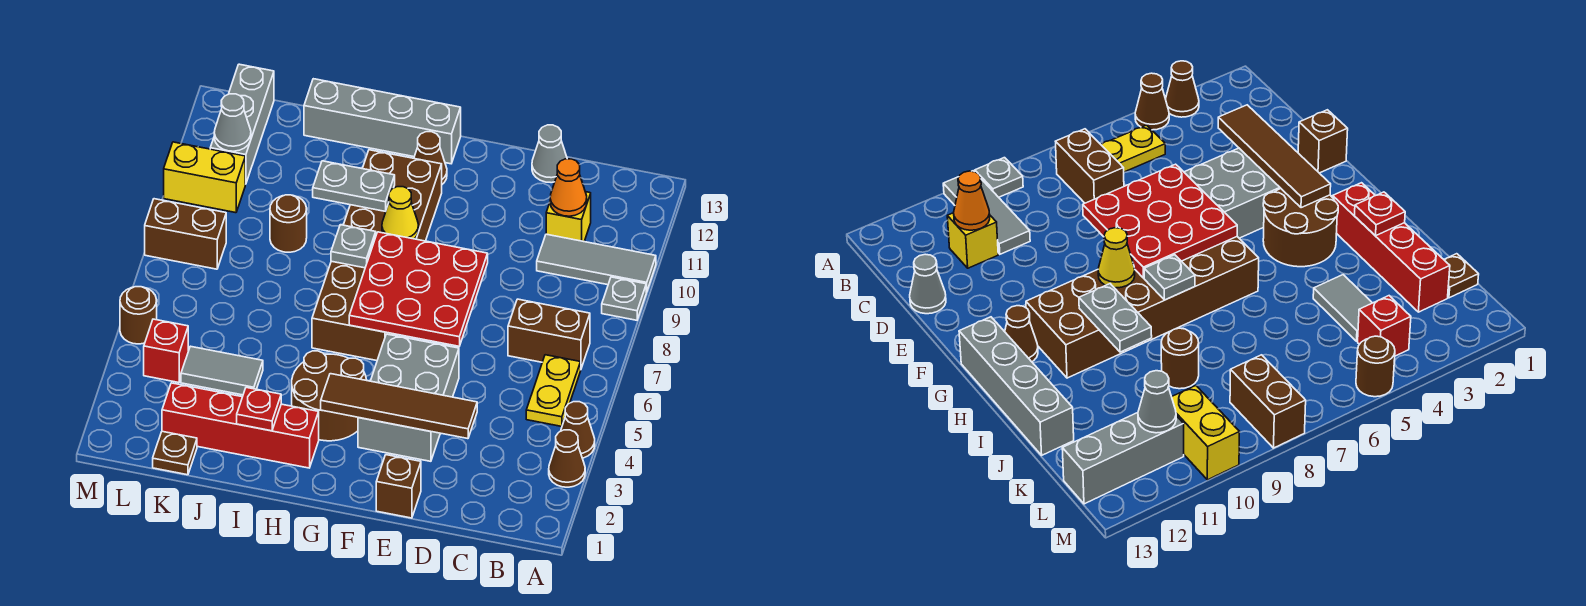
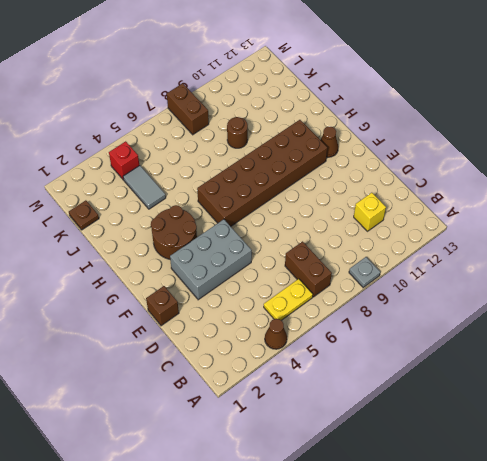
none -> brown 1x1 cone [549,430,585,487]
none -> grey 1x3 tile [537,234,656,292]
none -> grey 1x1 cone [532,125,567,183]
none -> grey 1x4 brick [304,79,461,164]

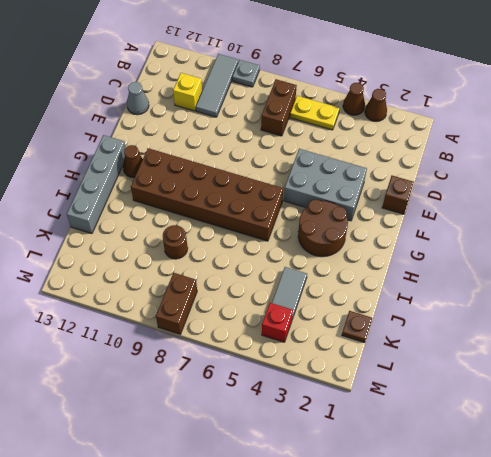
none -> red 1x4 brick [162,383,319,468]
none -> yellow 1x2 brick [164,142,245,213]
none -> grey 1x3 brick [210,64,274,184]
none -> brown 1x1 round brick [120,287,157,344]

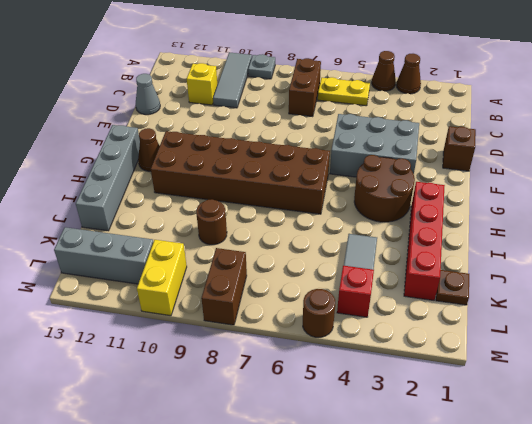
none -> orange 1x1 cone [550,159,587,216]
none -> brown 1x4 tile [321,374,477,439]
none -> red 3x3 plate [349,232,488,346]
none -> yellow 1x1 cone [382,187,418,239]

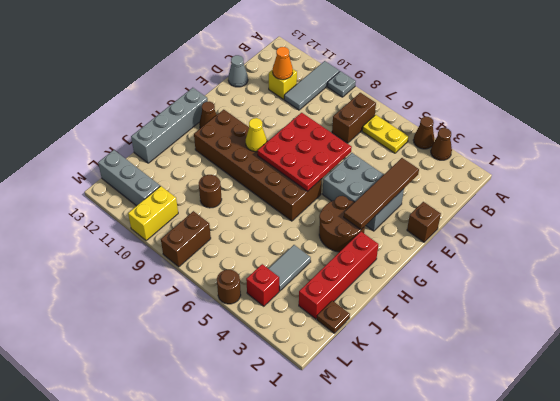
none -> grey 1x1 plate [331,225,376,268]
none -> grey 1x2 plate [313,161,395,211]
none -> red 1x1 plate [237,387,281,431]
none -> grey 1x1 cone [214,94,251,151]

